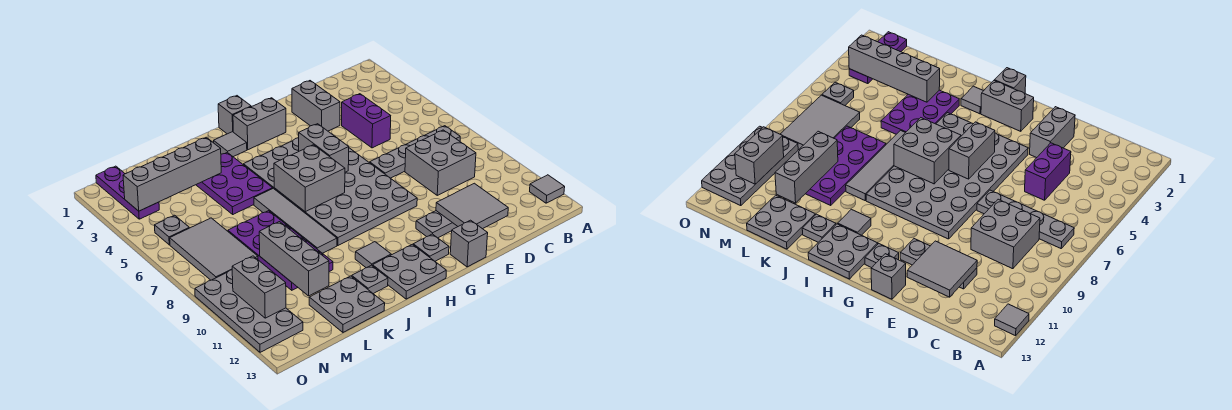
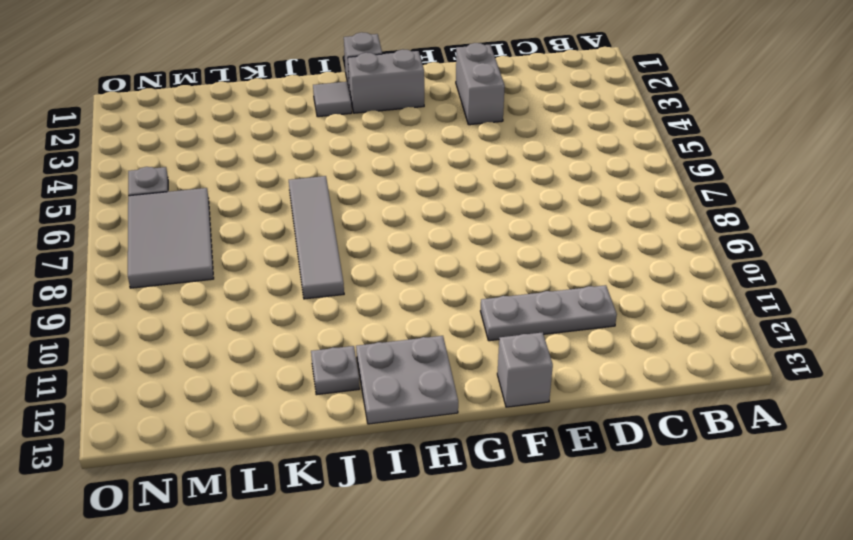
none -> grey 1x1 tile [530,175,565,203]
none -> grey 1x4 plate [370,126,460,178]
none -> grey 2x2 brick [405,130,476,195]

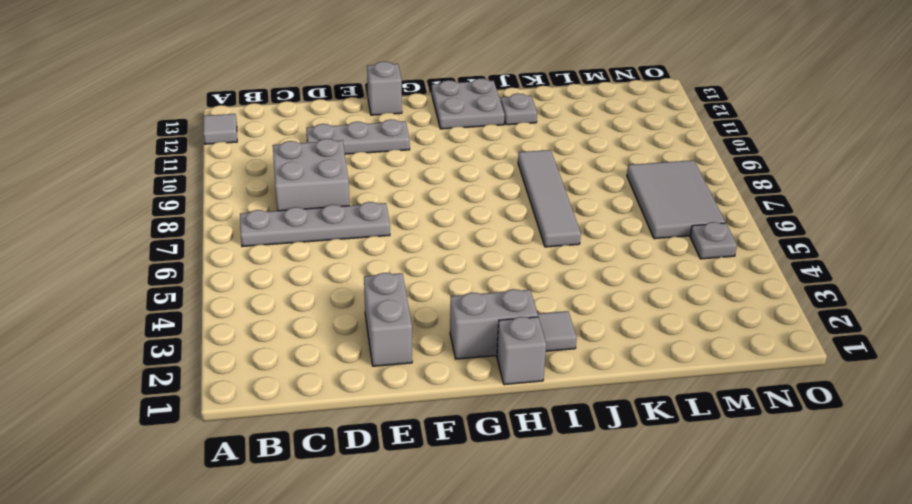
none -> purple 1x2 brick [342,94,391,148]
none -> grey 4x6 plate [243,138,417,245]
none -> grey 1x1 plate [413,234,449,261]

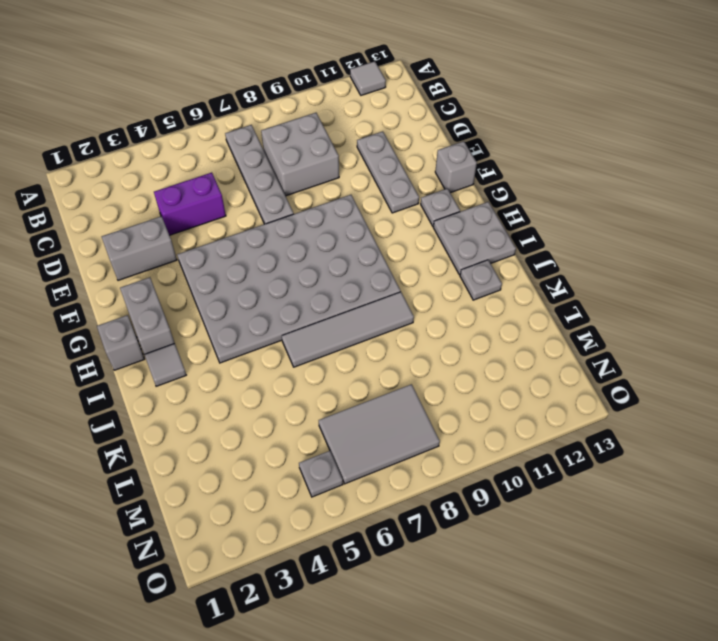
none -> grey 1x1 tile [355,242,391,268]
none -> purple 2x3 plate [196,152,273,214]
none -> purple 2x4 plate [228,211,333,290]

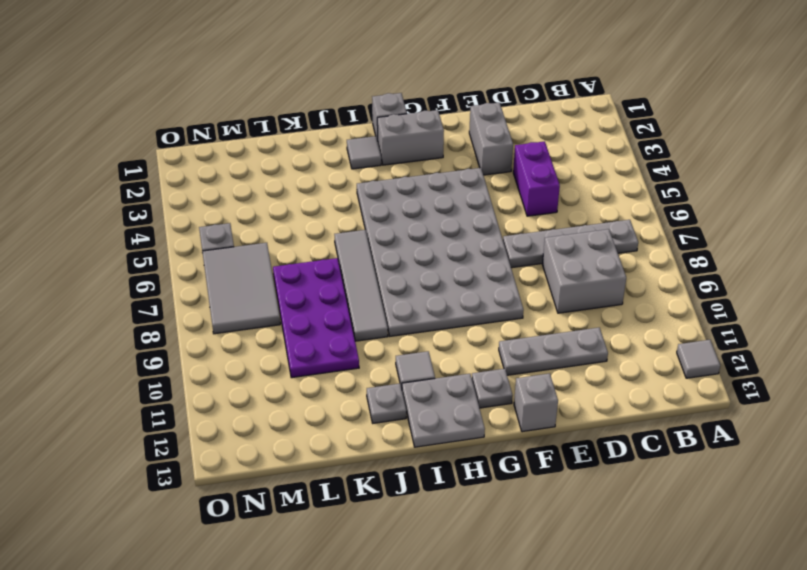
none -> purple 2x3 plate [196,152,273,214]
none -> grey 2x2 plate [309,276,385,332]
none -> purple 1x3 plate [96,166,159,219]

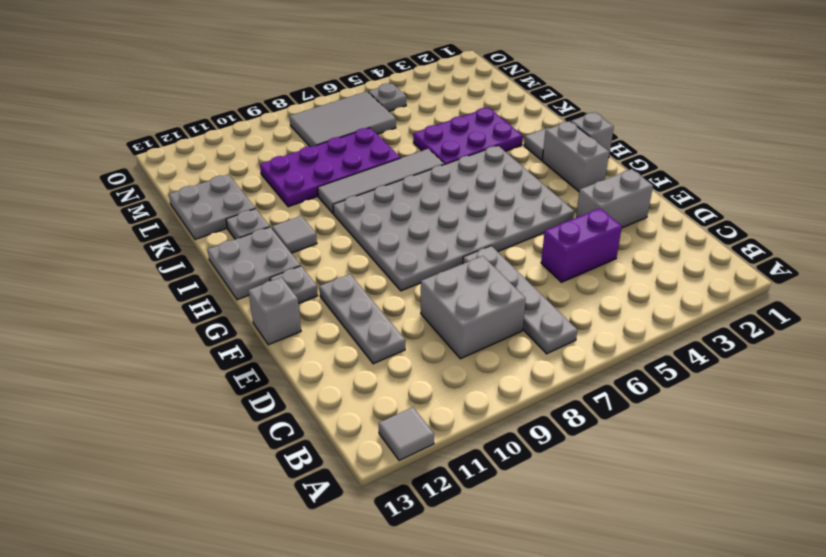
none -> purple 1x3 plate [96,166,159,219]
none -> grey 2x4 plate [195,270,303,352]
none -> grey 2x2 tile [436,183,508,229]

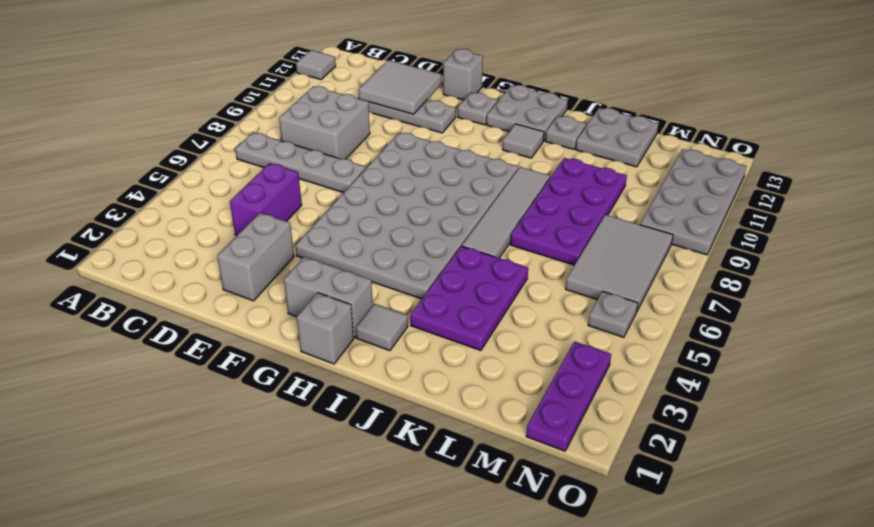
none -> grey 1x2 brick [299,124,349,172]
none -> grey 2x2 brick [274,145,345,212]
none -> grey 1x4 brick [123,137,221,211]

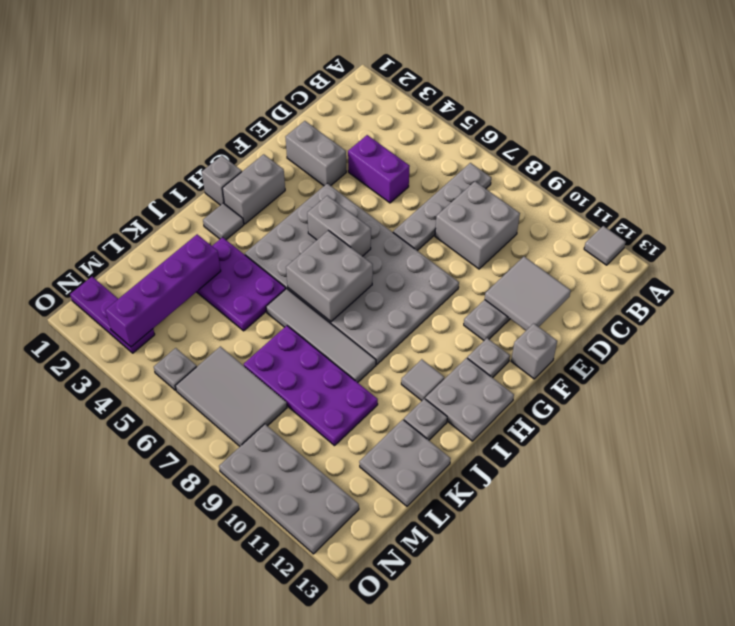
purple 1x4 brick [105,234,221,347] -> grey 1x4 brick [123,137,221,211]
none -> grey 1x3 brick [259,222,329,296]
none -> grey 1x2 brick [232,256,286,318]

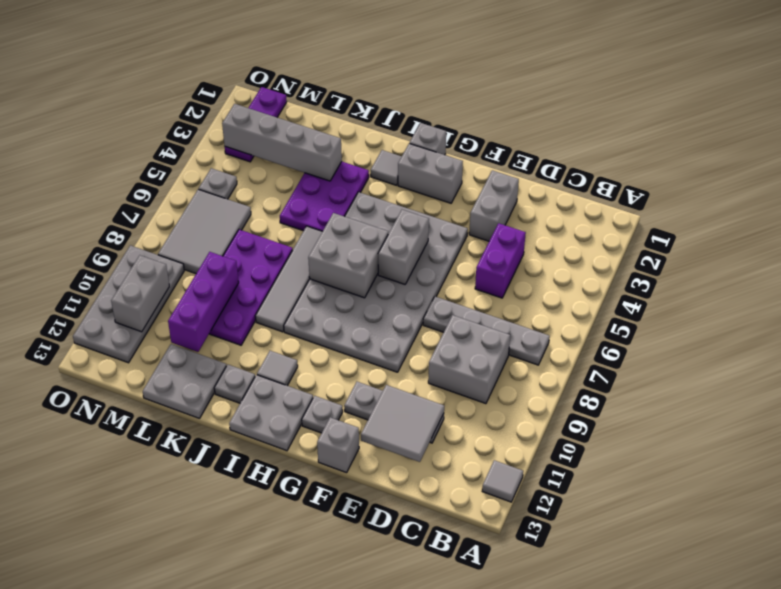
purple 1x3 brick [168,252,239,352] -> grey 1x3 brick [259,222,329,296]

